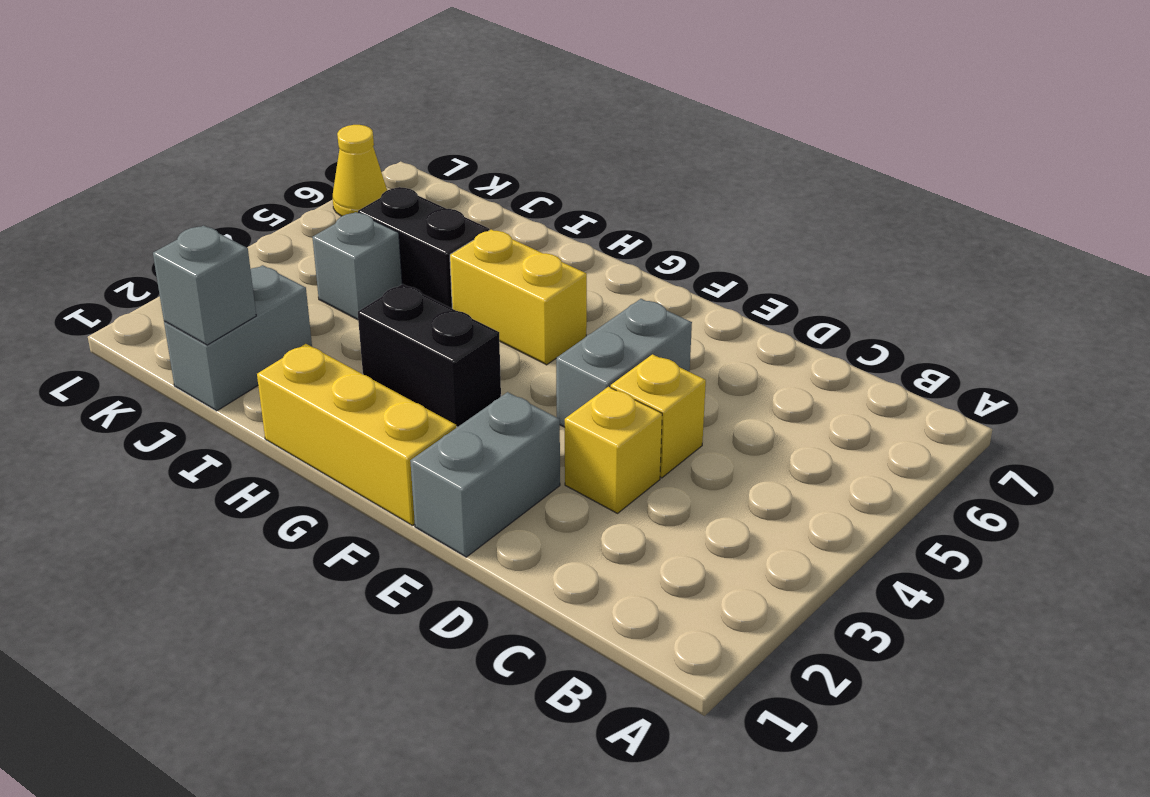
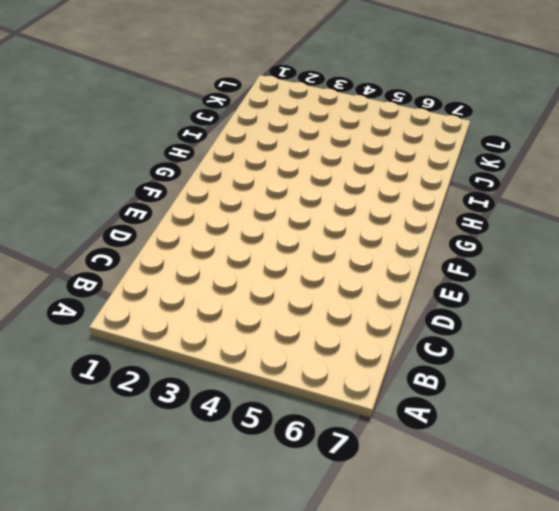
none -> yellow 1x1 brick [565,387,662,513]
none -> yellow 1x1 brick [611,354,706,478]
none -> grey 1x2 brick [410,392,560,557]

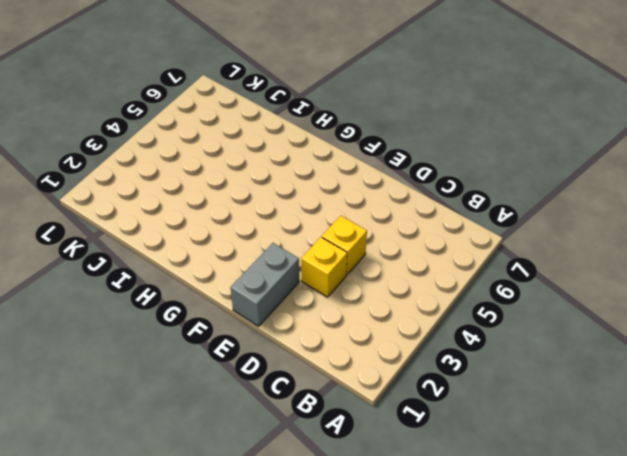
none -> grey 1x2 brick [556,299,692,427]
none -> yellow 1x3 brick [257,344,456,526]
none -> black 1x2 brick [358,284,501,427]

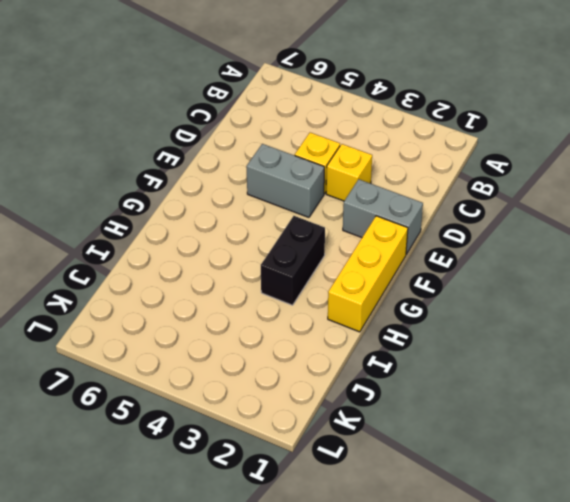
none -> yellow 1x2 brick [450,229,587,365]
none -> black 1x2 brick [358,187,489,308]
none -> grey 1x2 brick [164,265,312,411]

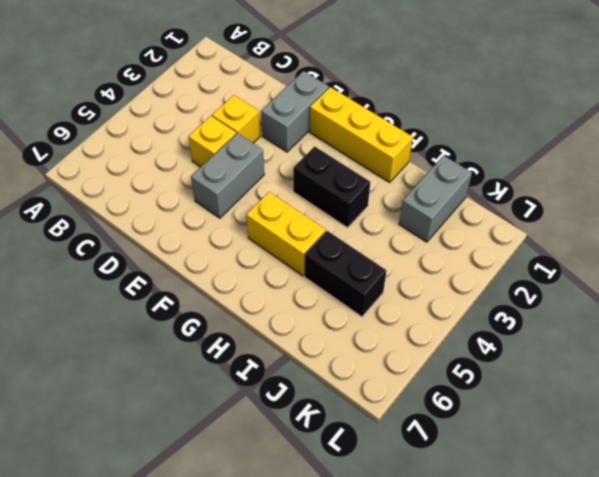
none -> grey 1x1 brick [312,212,402,320]
none -> yellow 1x1 cone [333,125,387,216]
none -> grey 1x1 brick [153,225,256,345]

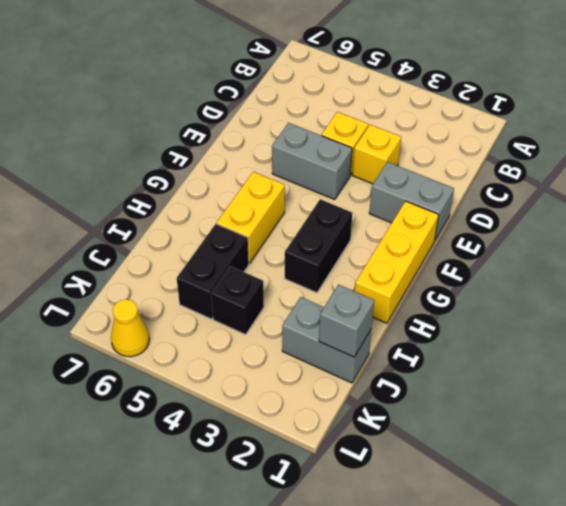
black 1x1 brick [211,266,264,335] -> grey 1x1 brick [312,212,402,320]

